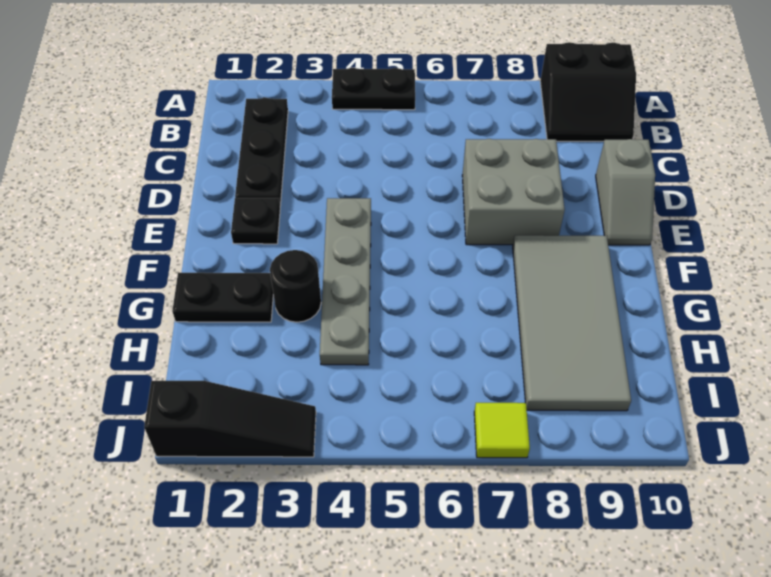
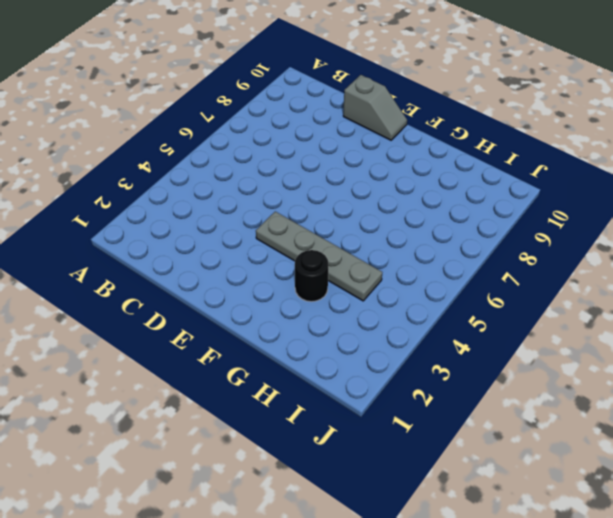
none -> black 1x2 plate [332,68,415,110]
none -> black 2x2 slope [540,42,636,141]
none -> black 1x3 plate [235,98,288,206]

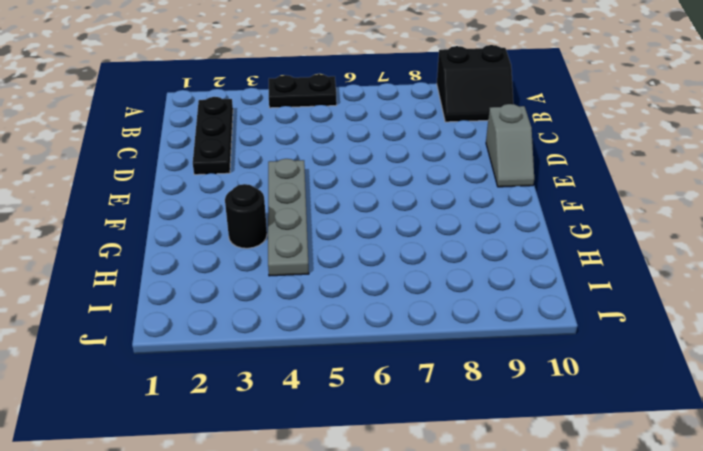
none -> grey 2x2 brick [462,139,565,245]
none -> black 1x1 plate [231,198,280,244]
none -> grey 2x4 tile [513,235,631,411]

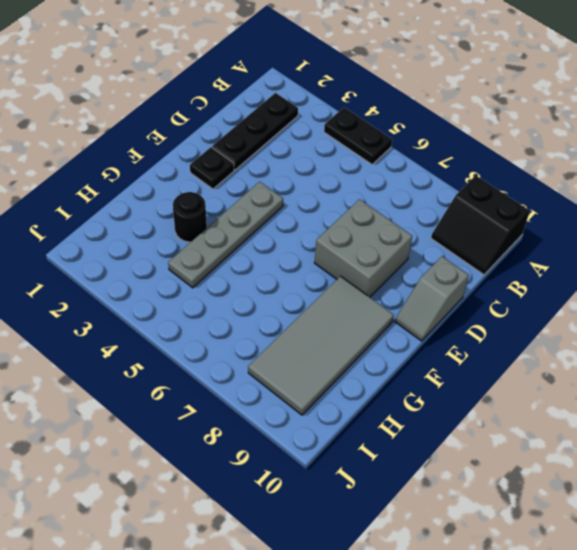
none -> black 1x2 plate [172,273,273,322]
none -> black 1x3 slope [144,381,316,457]
none -> lime 1x1 tile [474,403,530,458]

